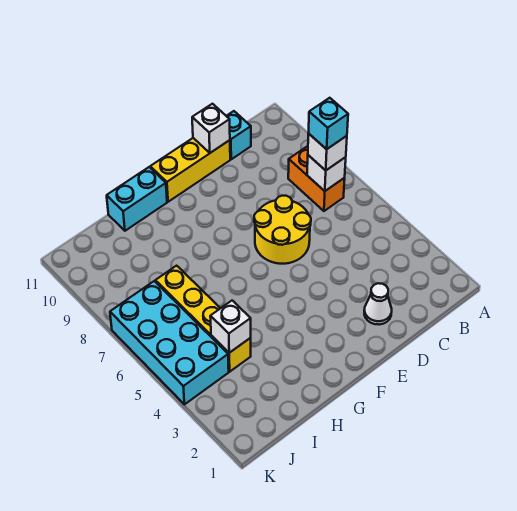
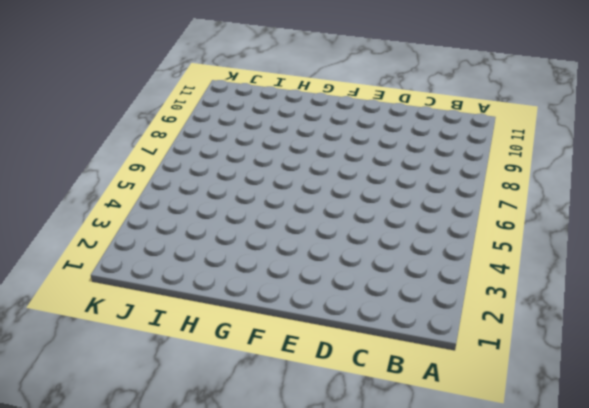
none -> orange 1x2 brick [288,146,345,211]
none -> cyan 1x1 brick [227,111,251,159]
none -> white 1x1 cone [364,283,392,325]

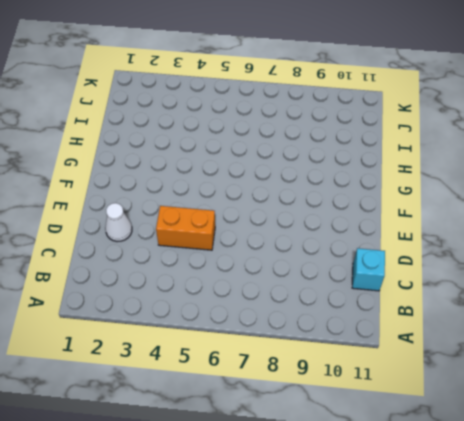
orange 1x2 brick [156,206,215,250] -> orange 1x2 brick moved to [288,146,345,211]
none -> yellow 2x2 round brick [254,196,311,264]
none -> yellow 1x3 brick [150,138,230,202]
none -> cyan 1x2 brick [107,167,167,231]

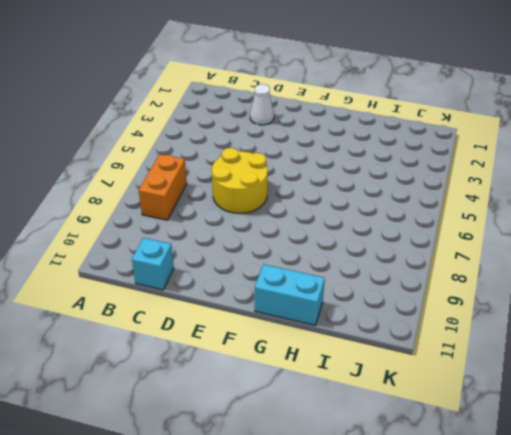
none -> yellow 1x3 brick [150,138,230,202]
none -> yellow 1x4 brick [155,266,251,372]
none -> cyan 2x4 brick [110,281,229,404]

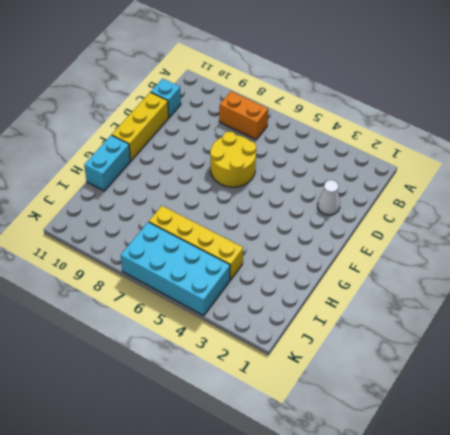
none -> white 1x1 brick [307,155,346,191]
none -> white 1x1 brick [192,104,230,153]
none -> white 1x1 brick [210,301,251,353]

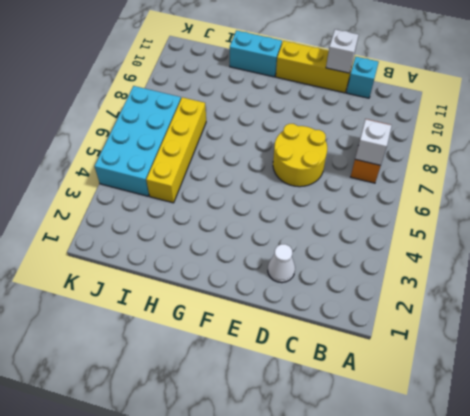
none -> white 1x1 brick [210,301,251,353]
none -> white 1x1 brick [308,133,347,170]
none -> cyan 1x1 brick [309,98,348,149]

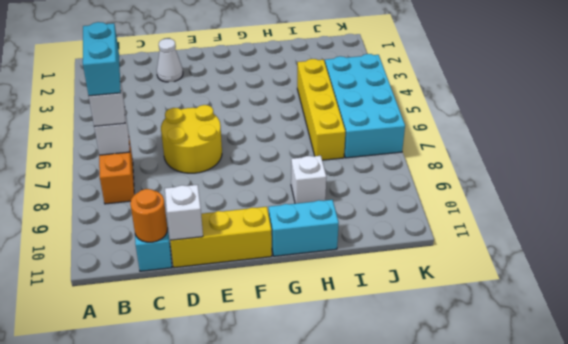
cyan 1x2 brick [83,22,121,96] -> cyan 1x1 brick [309,98,348,149]
orange 1x1 round brick [130,189,168,242] -> none
white 1x1 brick [291,156,326,204] -> white 1x1 brick moved to [210,301,251,353]

